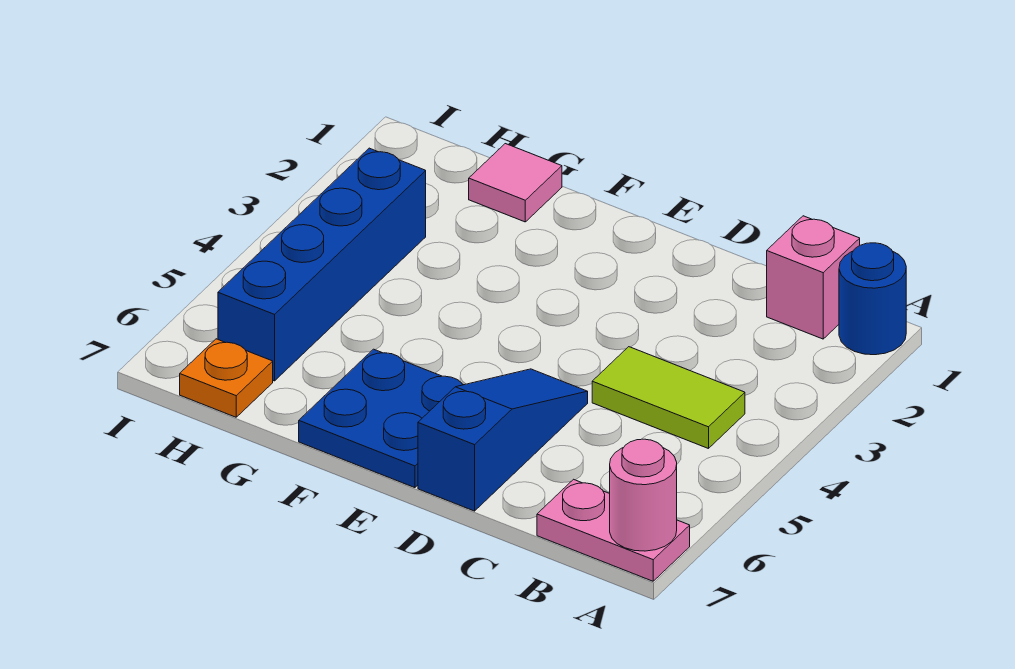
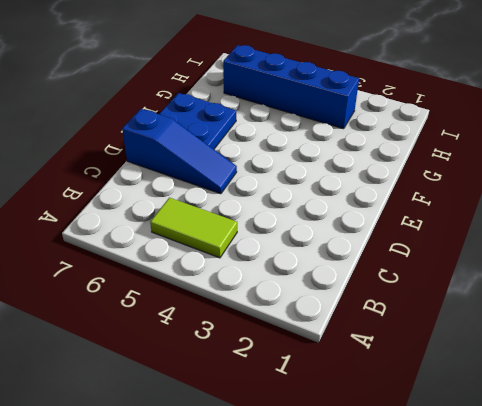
lime 1x2 tile [150,198,237,258] -> lime 1x2 tile turned to [592,347,745,449]
none -> blue 1x1 round brick [839,243,906,355]
none -> pink 1x2 plate [537,479,690,581]

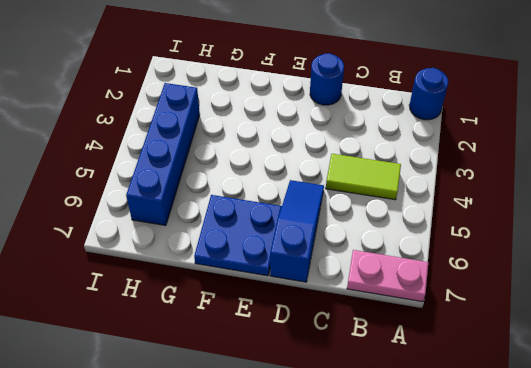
blue 1x1 round brick [310,53,344,105] -> none
none -> pink 1x1 brick [767,216,860,339]
none -> pink 1x1 tile [469,144,562,222]

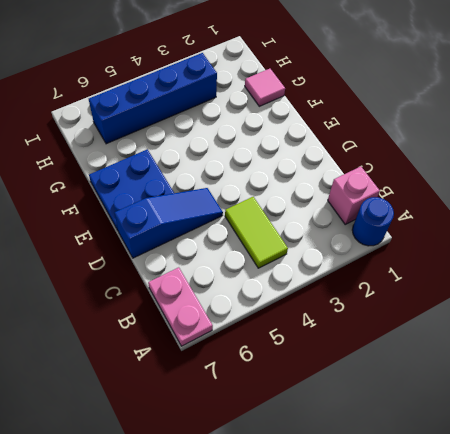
none -> orange 1x1 plate [180,339,273,417]
none -> pink 1x1 round brick [610,439,677,551]

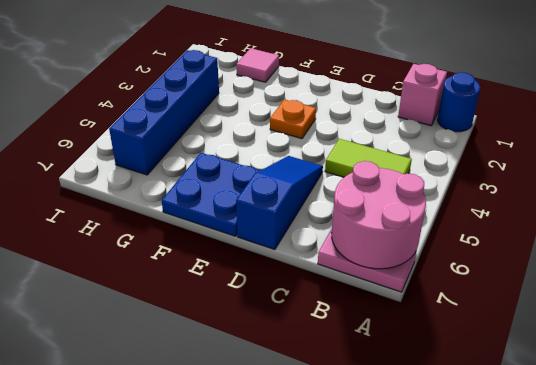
pink 2x2 round brick [331,161,426,269] -> pink 1x1 round brick [610,439,677,551]
orange 1x1 plate [270,99,316,139] -> orange 1x1 plate moved to [180,339,273,417]

